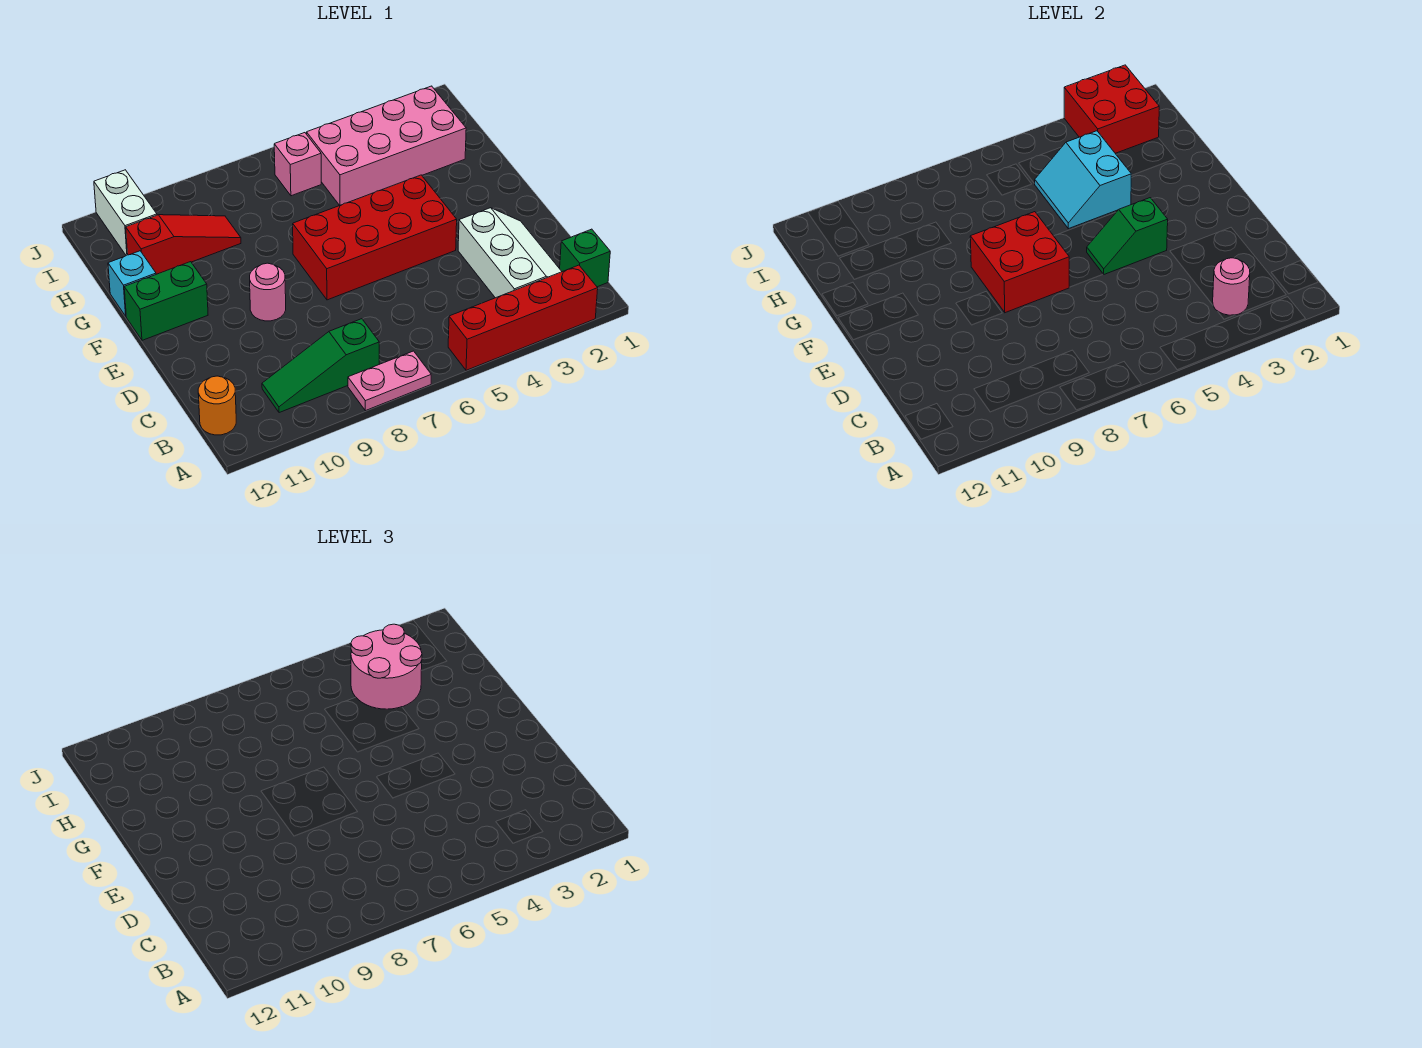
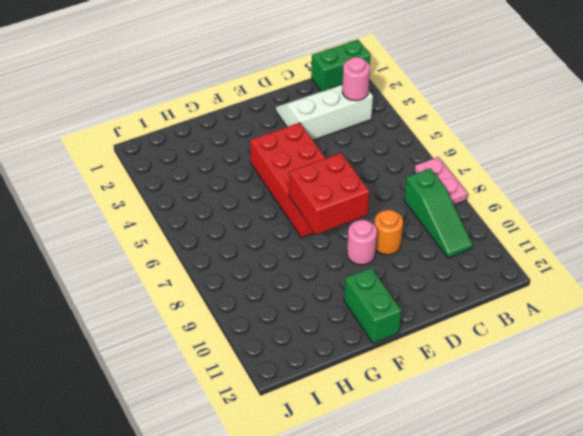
green 1x2 brick [311,40,370,91] -> green 1x1 brick [560,229,610,287]
orange 1x1 round brick [374,210,403,255] -> orange 1x1 round brick moved to [198,376,236,435]
none -> red 1x4 brick [448,265,598,370]
none -> cyan 1x1 brick [108,251,156,316]
none -> pink 2x4 brick [307,86,466,206]

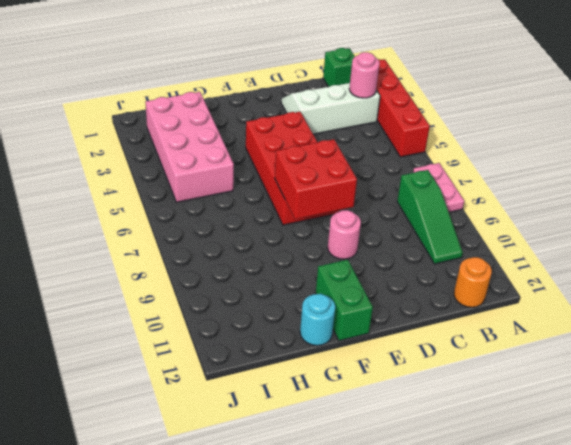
cyan 1x1 round brick [300,294,335,346] -> cyan 1x1 brick [108,251,156,316]
none -> red 1x3 slope [126,215,241,274]
none -> pink 1x1 brick [274,133,321,196]
none -> white 1x2 brick [94,170,157,255]

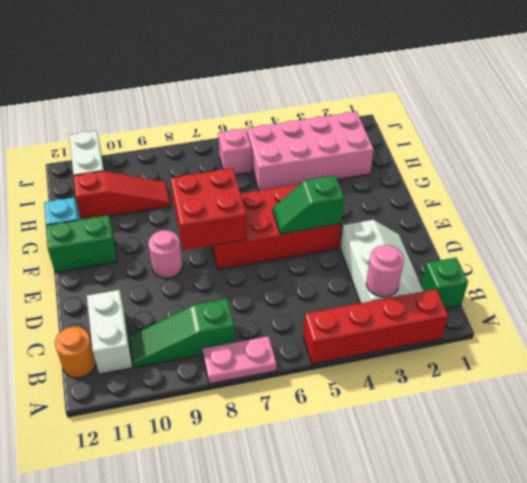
white 1x2 brick [87,290,132,374] -> none
none -> cyan 2x2 slope [1034,131,1131,229]
none -> red 2x2 brick [1064,65,1159,153]
none -> pink 2x2 round brick [351,624,422,709]

